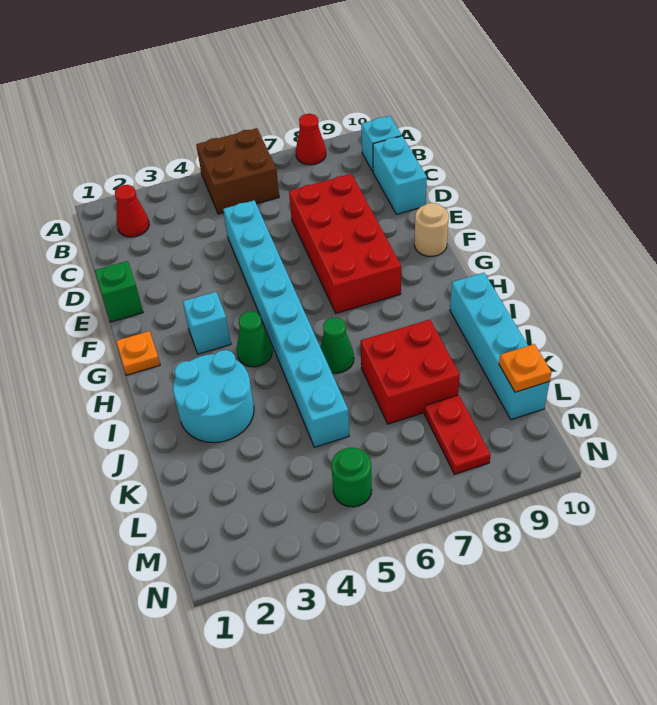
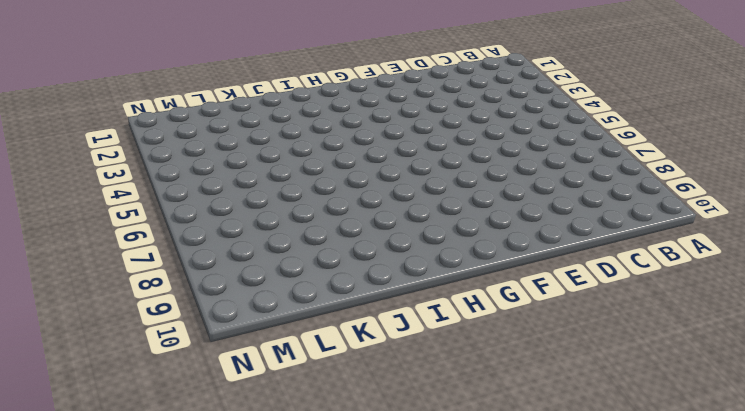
none -> brown 2x2 brick [196,128,279,214]
none -> red 1x1 cone [296,114,326,165]
none -> red 1x1 cone [115,185,149,237]

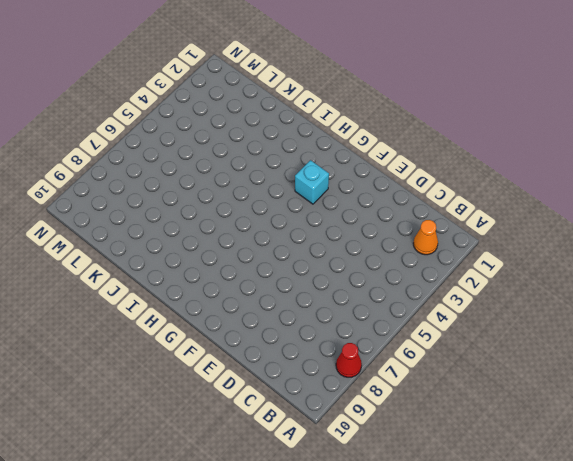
orange 1x1 cone [413,220,438,255] -> red 1x1 cone [115,185,149,237]
none -> brown 2x2 brick [196,128,279,214]
none -> cyan 1x1 brick [361,116,402,171]
none -> cyan 1x2 brick [373,136,427,214]

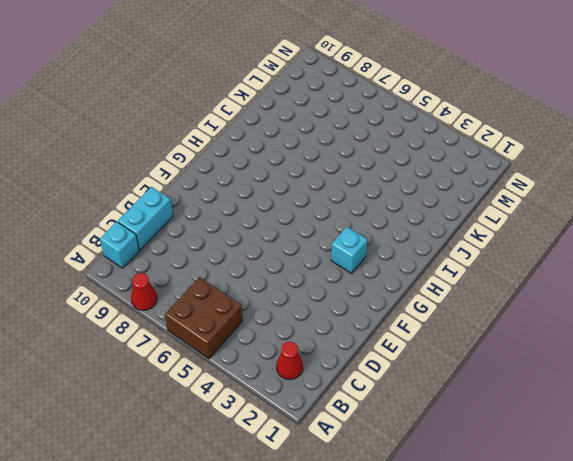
none -> cyan 1x8 brick [223,200,349,447]
none -> red 2x4 brick [289,174,401,313]
none -> green 1x1 brick [95,261,143,322]

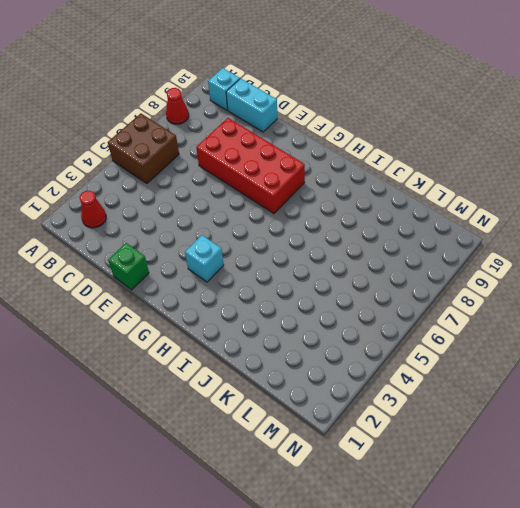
none -> cyan 1x8 brick [223,200,349,447]
none -> tan 1x1 round brick [414,203,449,256]
none -> orange 1x1 plate [116,331,160,375]

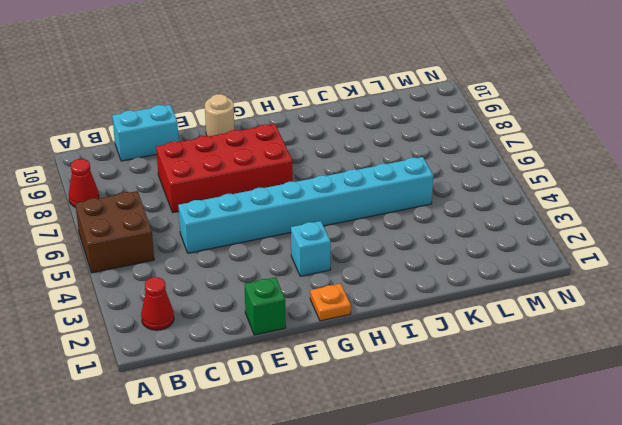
none -> cyan 1x1 brick [361,116,402,171]
none -> green 1x1 cone [237,312,272,367]
none -> cyan 2x2 round brick [173,350,254,443]

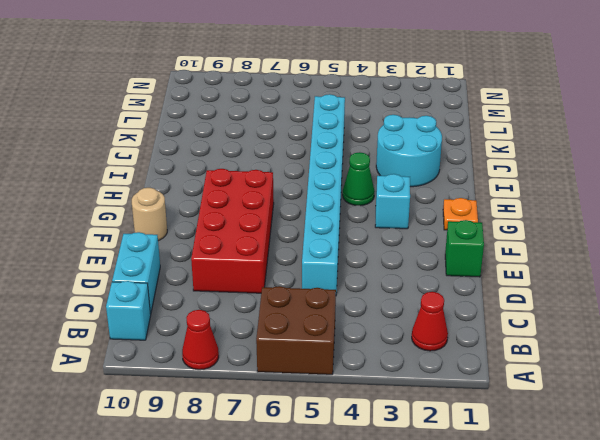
none -> green 1x1 cone [320,318,354,373]
none -> cyan 1x4 brick [450,273,550,420]
none -> red 2x2 brick [361,320,460,424]

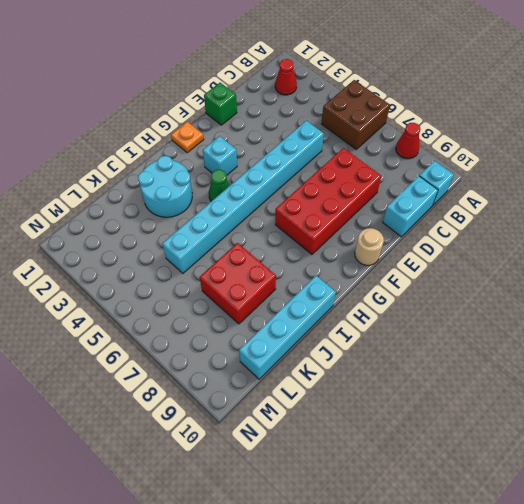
none -> green 1x1 cone [320,318,354,373]
none -> red 1x2 plate [424,395,491,474]
none -> green 1x1 round brick [331,448,372,507]

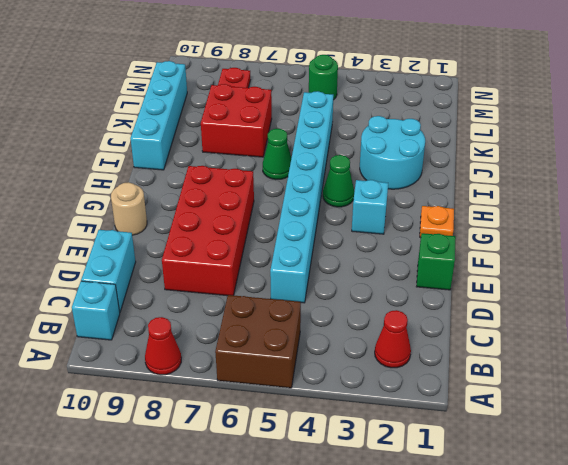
none -> orange 1x1 plate [499,344,551,392]

